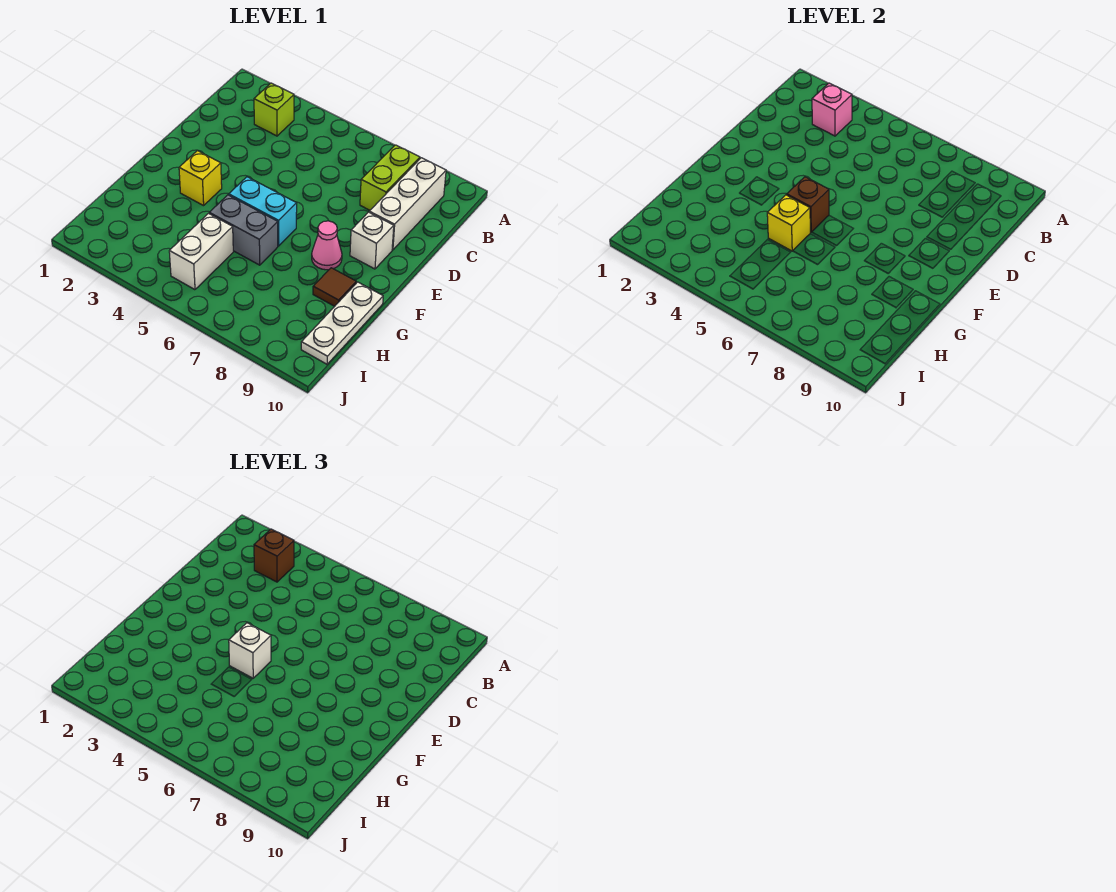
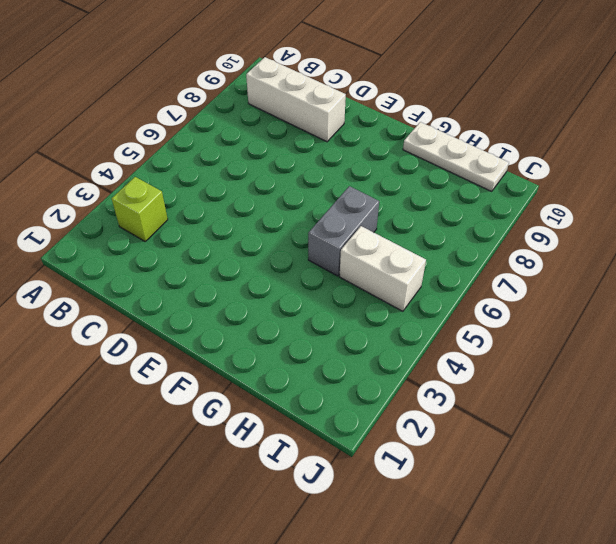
none -> lime 1x2 brick [360,145,420,210]
none -> white 1x1 brick [350,212,394,269]
none -> yellow 1x1 brick [179,151,222,206]

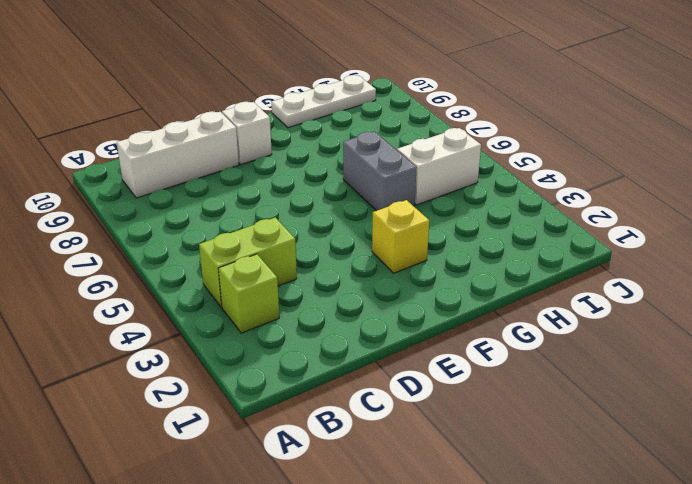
lime 1x2 brick [199,217,297,307] -> lime 1x2 brick moved to [360,145,420,210]
none -> cyan 1x2 brick [229,177,297,246]
none -> pink 1x1 cone [312,221,342,270]
none -> brown 1x1 tile [313,268,356,306]

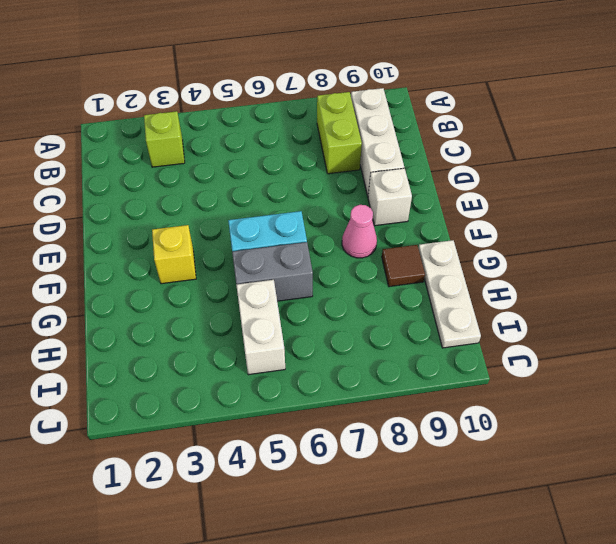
none -> pink 1x1 brick [812,83,852,136]
none -> brown 1x1 brick [787,177,829,232]
none -> yellow 1x1 brick [767,195,810,251]

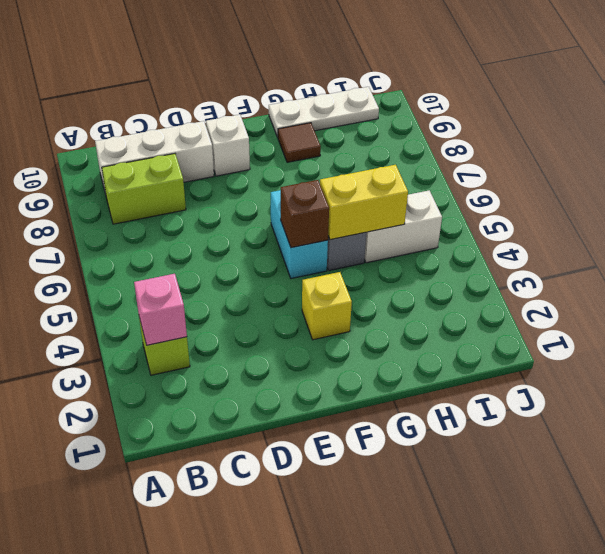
yellow 1x2 brick [320,165,408,240] -> yellow 1x1 brick [767,195,810,251]
none -> pink 1x1 cone [312,221,342,270]
none -> brown 1x1 brick [254,529,294,582]
none -> white 1x1 brick [229,623,271,678]

